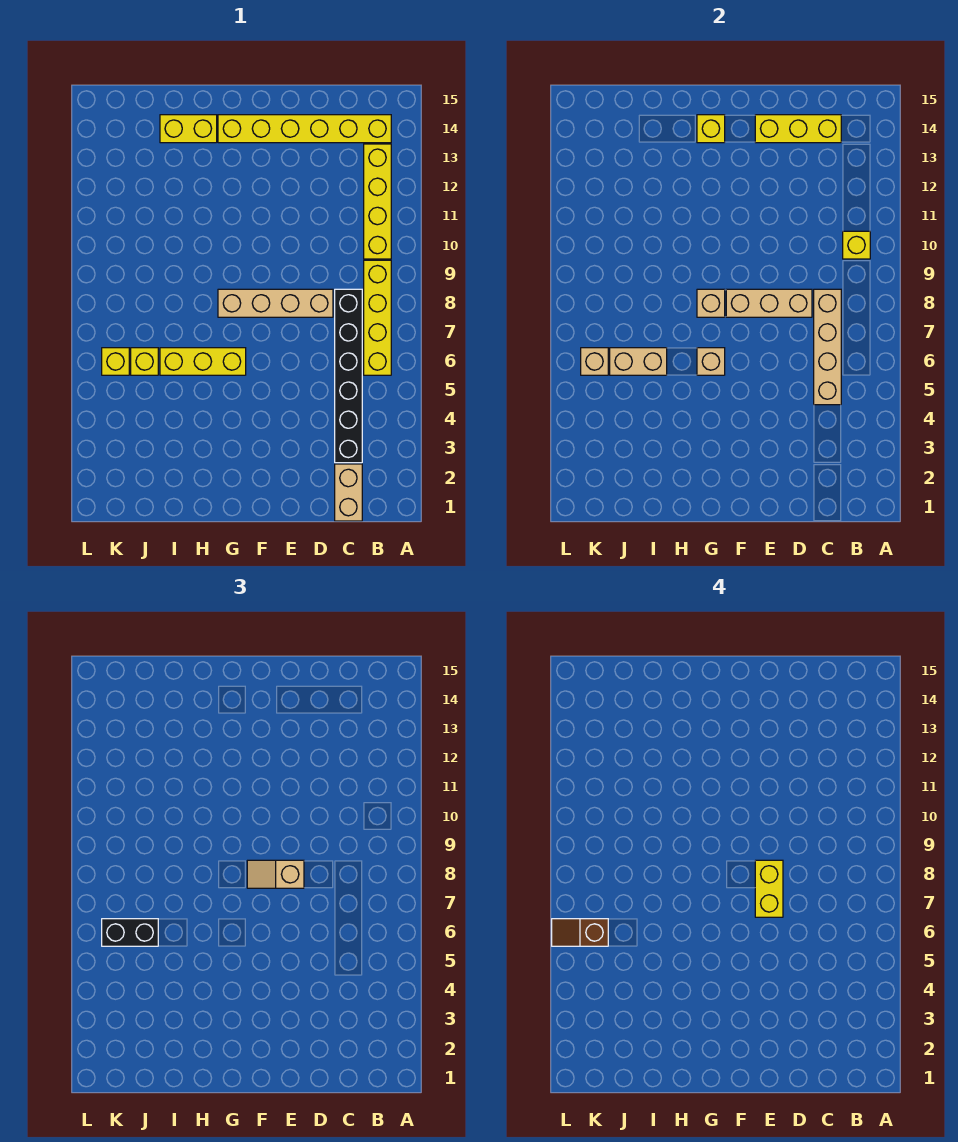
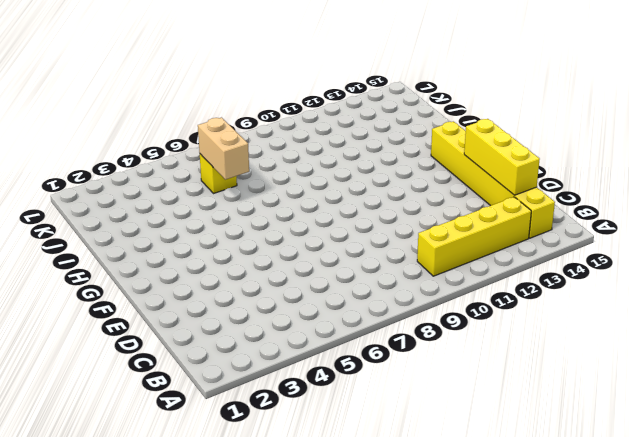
none -> yellow 1x4 brick [364,260,391,375]
none -> tan 1x2 brick [335,464,362,521]
none -> black 1x6 brick [335,289,362,463]

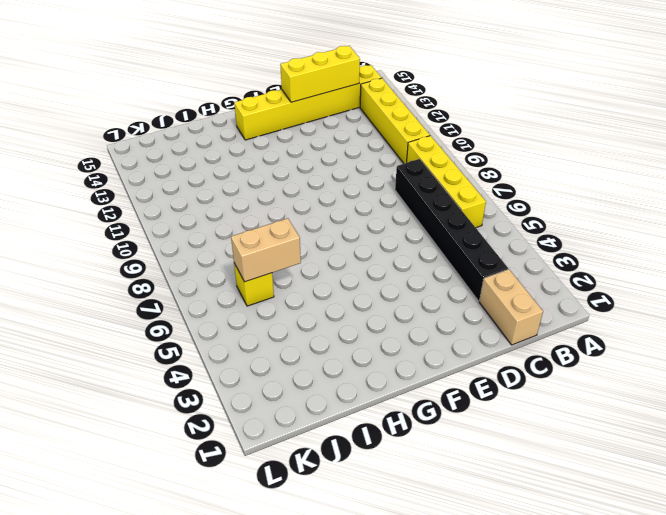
none -> tan 1x4 brick [218,289,333,317]
none -> yellow 1x3 brick [160,348,246,375]
none -> yellow 1x2 brick [160,115,217,143]

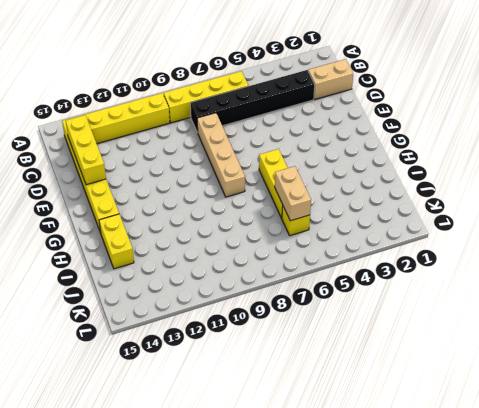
none -> yellow 1x1 brick [102,348,129,375]
none -> yellow 1x1 brick [843,231,870,259]
none -> tan 1x4 brick [814,289,841,405]

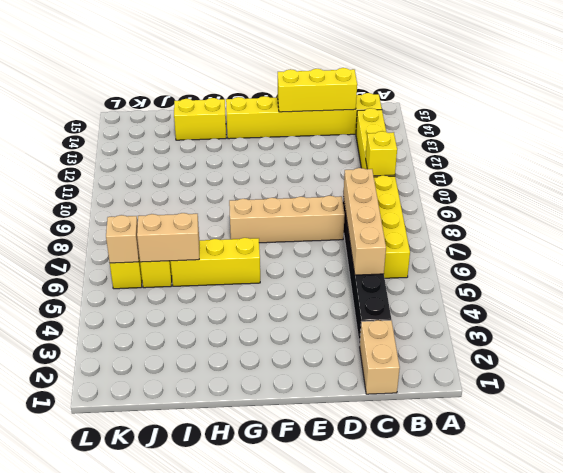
none -> tan 1x3 brick [726,289,812,317]
none -> tan 1x1 brick [697,348,725,375]
none -> tan 1x1 brick [697,289,725,317]

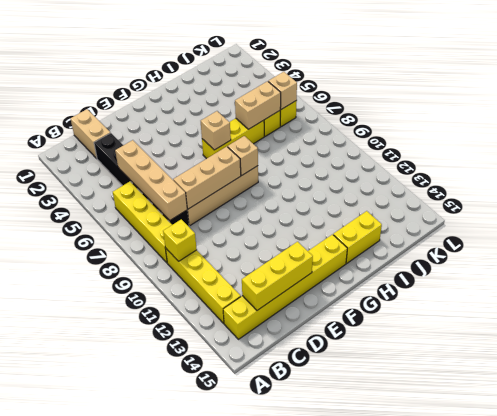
none -> yellow 1x1 brick [697,115,725,143]
none -> tan 1x2 slope [247,860,304,888]
none -> black 1x2 brick [102,919,158,946]

